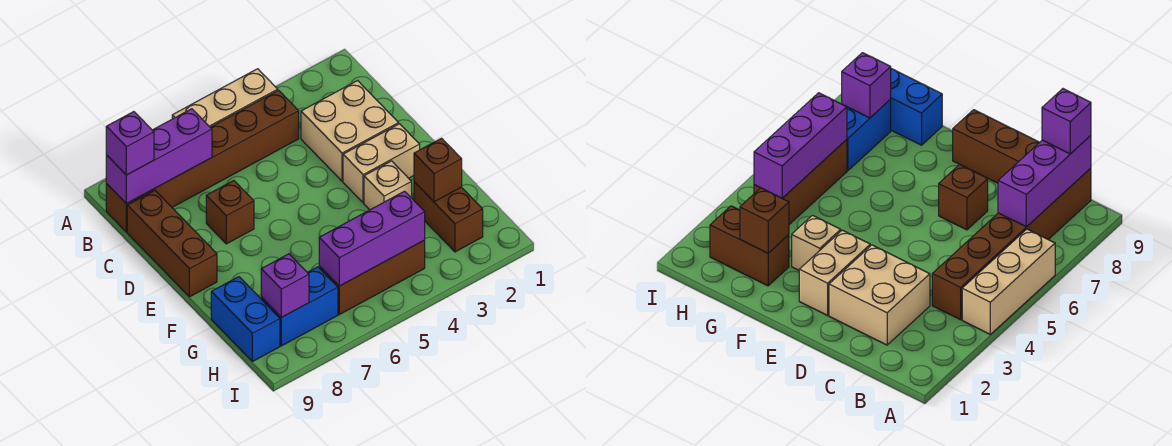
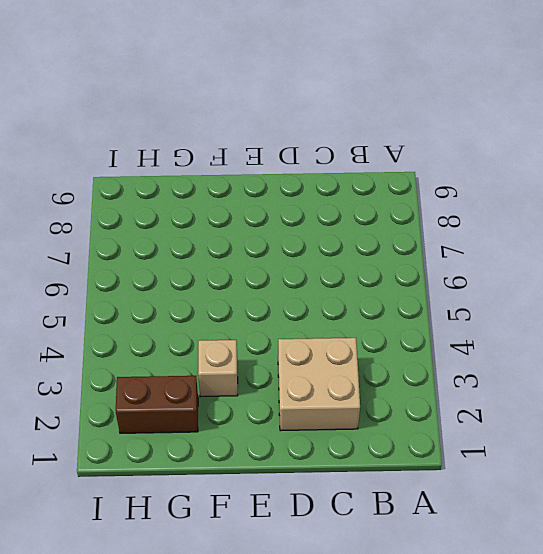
none -> tan 1x3 brick [172,69,278,127]
none -> brown 1x6 brick [106,90,299,232]
none -> brown 1x3 brick [127,190,217,297]

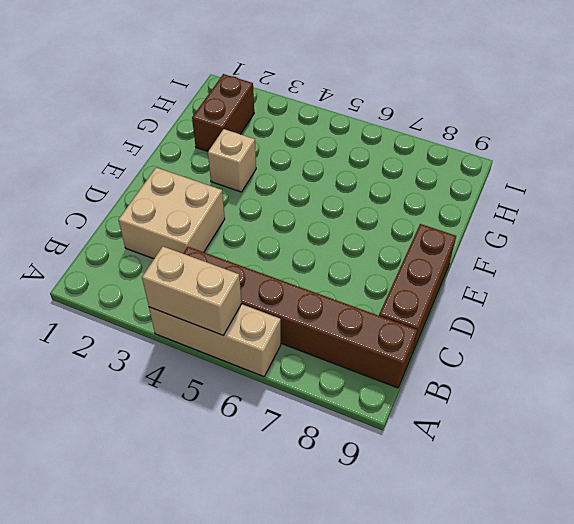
tan 1x2 brick [142,246,242,335] -> tan 1x2 brick moved to [343,124,420,203]
none -> brown 1x1 brick [206,181,254,244]
none -> blue 1x2 brick [211,277,280,362]
none -> brown 1x3 brick [319,240,425,314]

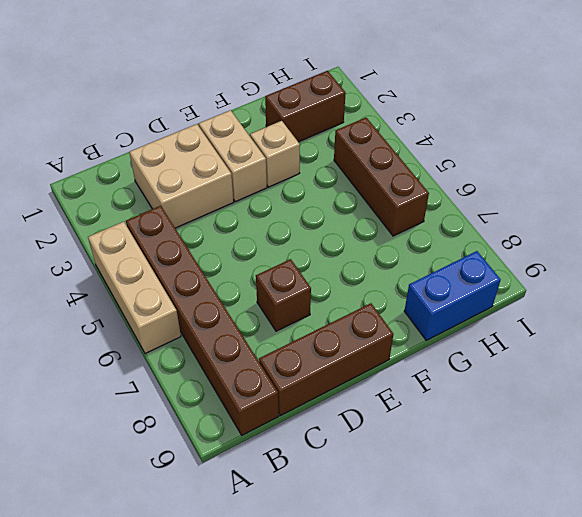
none -> blue 1x2 brick [261,267,338,346]
none -> purple 1x3 brick [106,109,212,204]
none -> brown 1x1 brick [414,138,462,202]

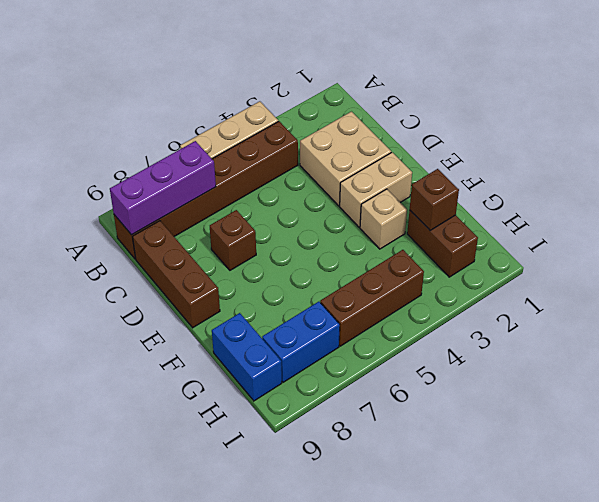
none -> purple 1x3 brick [319,191,425,286]
none -> purple 1x1 brick [261,254,309,317]
none -> purple 1x1 brick [106,112,154,175]

